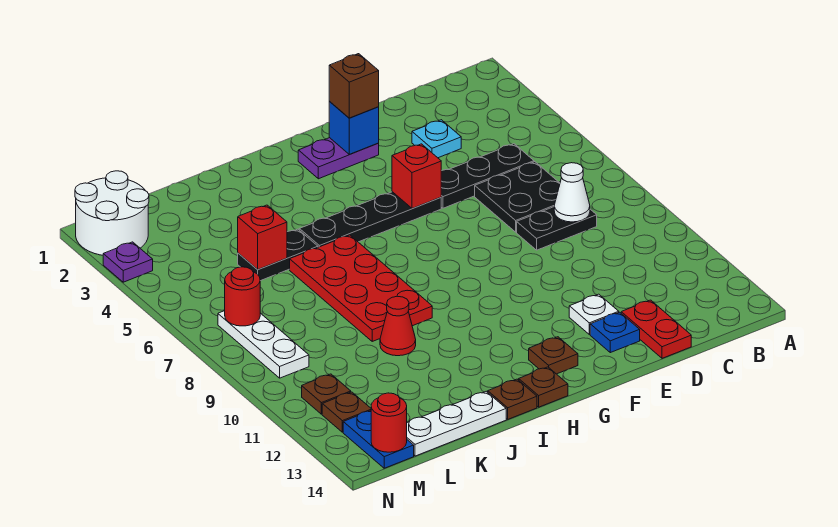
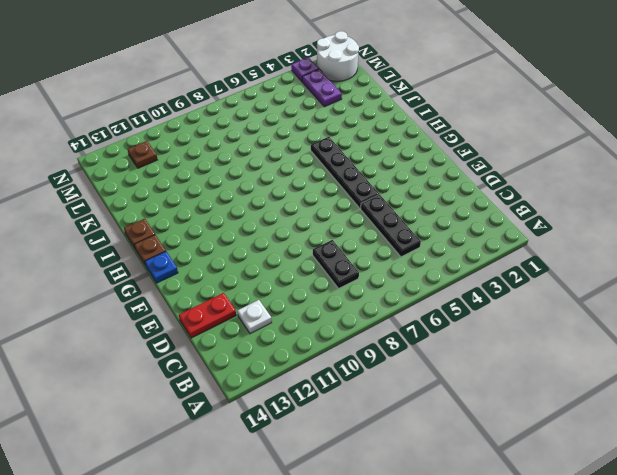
white 1x1 plate [237,300,272,334] -> white 1x1 plate moved to [569,294,619,335]
blue 1x1 plate [145,252,178,283] -> blue 1x1 plate moved to [590,312,640,353]
purple 1x2 plate [302,69,342,107] -> purple 1x2 plate moved to [298,138,379,179]
none -> black 2x2 plate [475,162,560,232]
none -> cyan 1x1 plate [412,120,461,158]
none -> brown 1x1 plate [529,337,578,374]

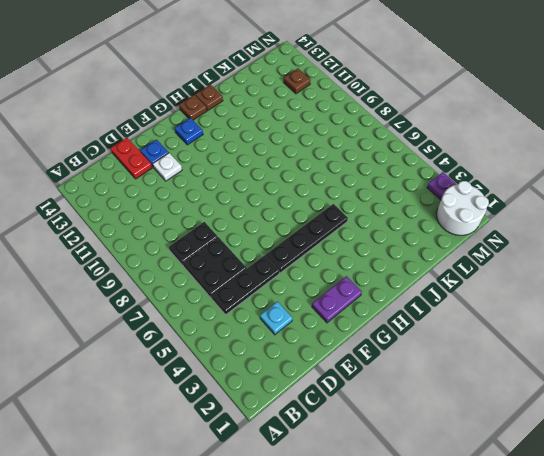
blue 1x1 plate [175,118,203,145] -> brown 1x1 plate [529,337,578,374]
none -> red 2x4 plate [290,235,432,341]
none -> black 1x2 plate [238,229,318,281]
none -> red 1x1 cone [380,296,416,356]

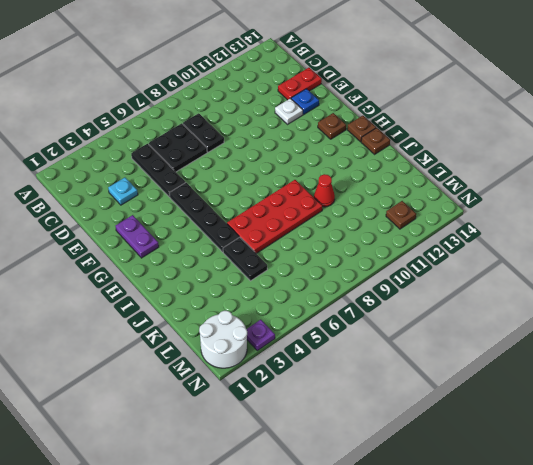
none -> white 1x3 plate [407,391,506,456]
none -> white 1x3 plate [218,311,309,378]
none -> brown 1x1 plate [302,374,351,414]

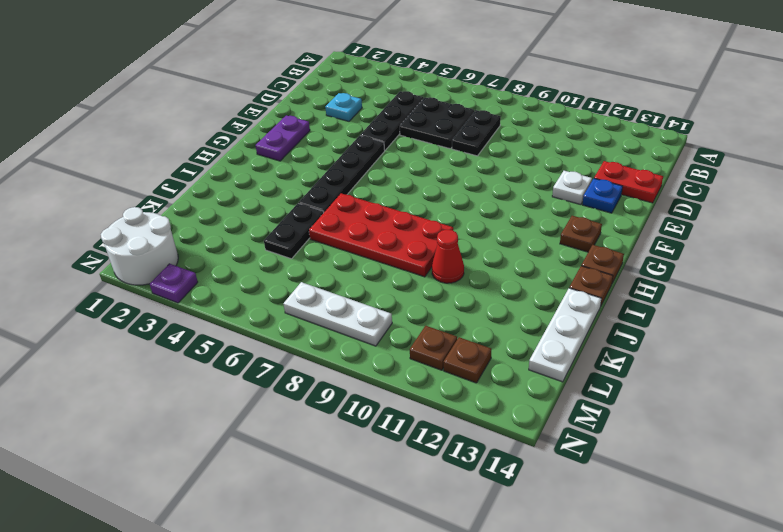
none -> blue 1x2 plate [343,411,414,468]
none -> white 1x1 cone [554,163,590,222]
none -> blue 1x1 brick [329,101,379,154]

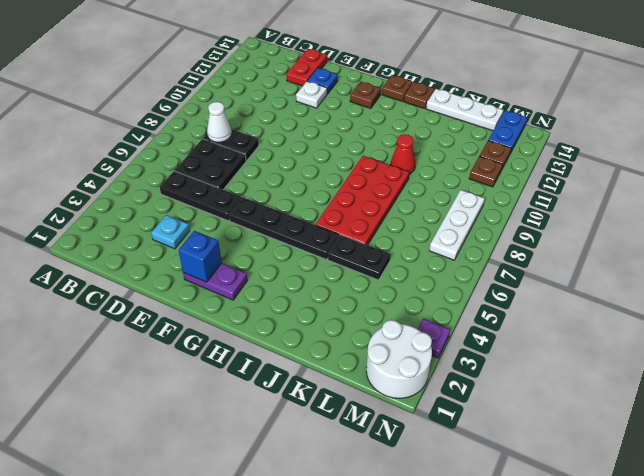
none -> red 1x1 brick [392,144,441,209]
none -> red 1x1 brick [238,205,287,270]
none -> red 1x1 round brick [225,267,260,326]

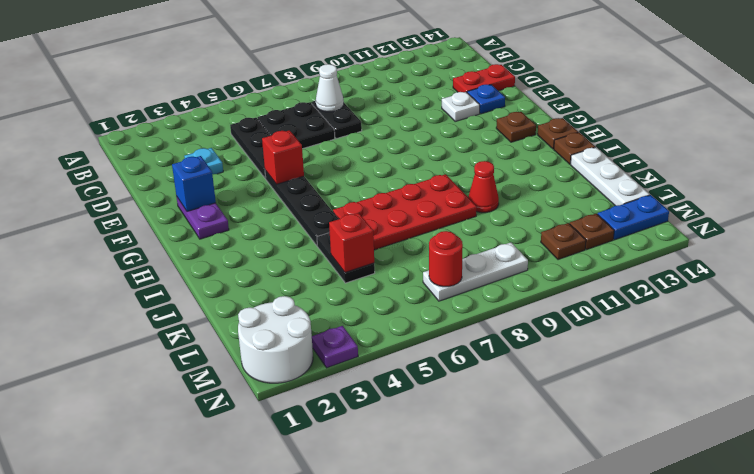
none -> red 1x1 round brick [371,393,407,452]
none -> brown 1x1 brick [329,54,379,118]

